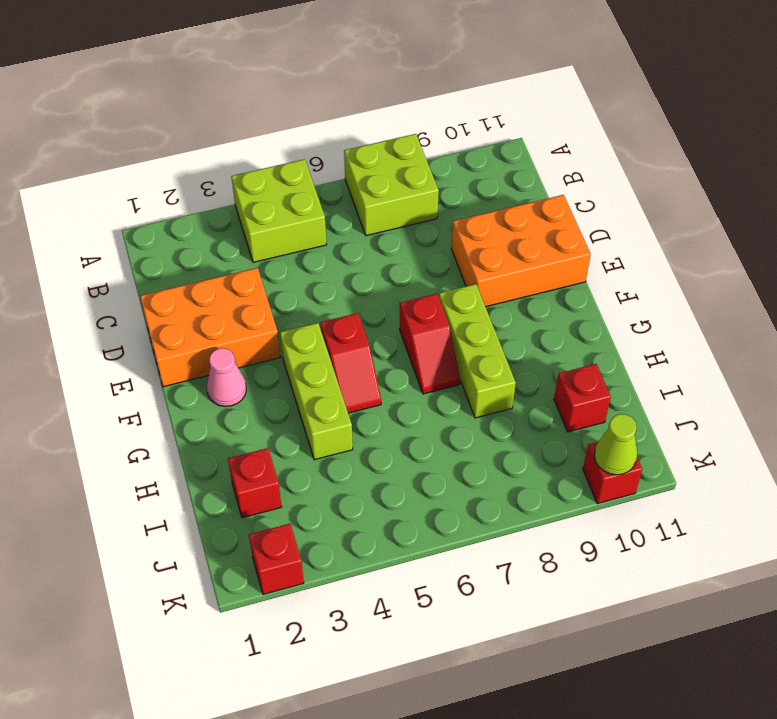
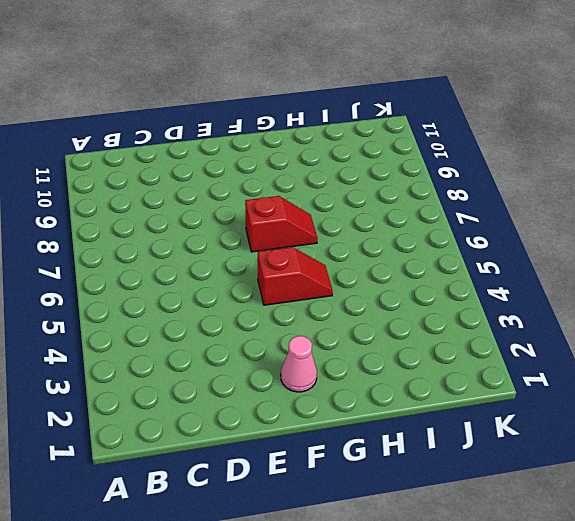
none -> lime 2x2 brick [231,159,327,262]
none -> lime 2x2 brick [344,134,439,236]
none -> orange 2x3 brick [140,268,280,387]

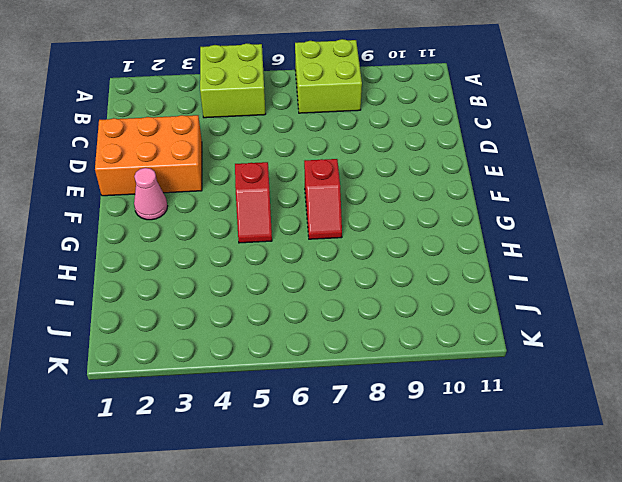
none -> orange 2x3 brick [452,195,591,307]
none -> lime 1x3 brick [280,323,353,460]
none -> lime 1x3 brick [439,284,516,418]

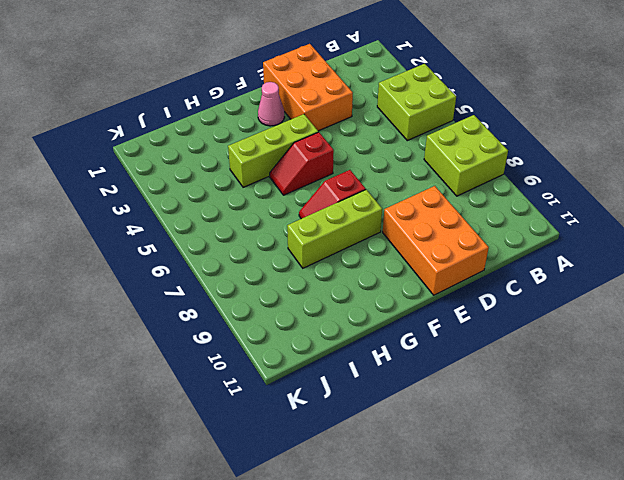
none -> red 1x1 brick [228,448,282,518]
none -> red 1x1 brick [554,364,611,432]
none -> red 1x1 brick [249,524,304,594]

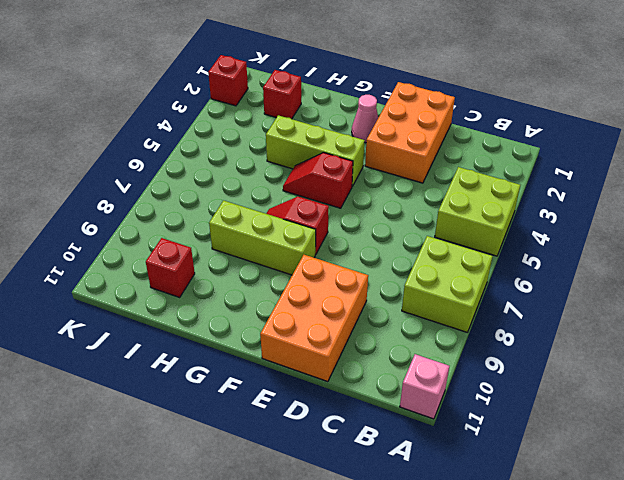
pink 1x1 brick [400,354,449,419] -> none
none -> red 1x1 brick [583,442,642,504]
none -> lime 1x1 cone [594,414,637,475]

